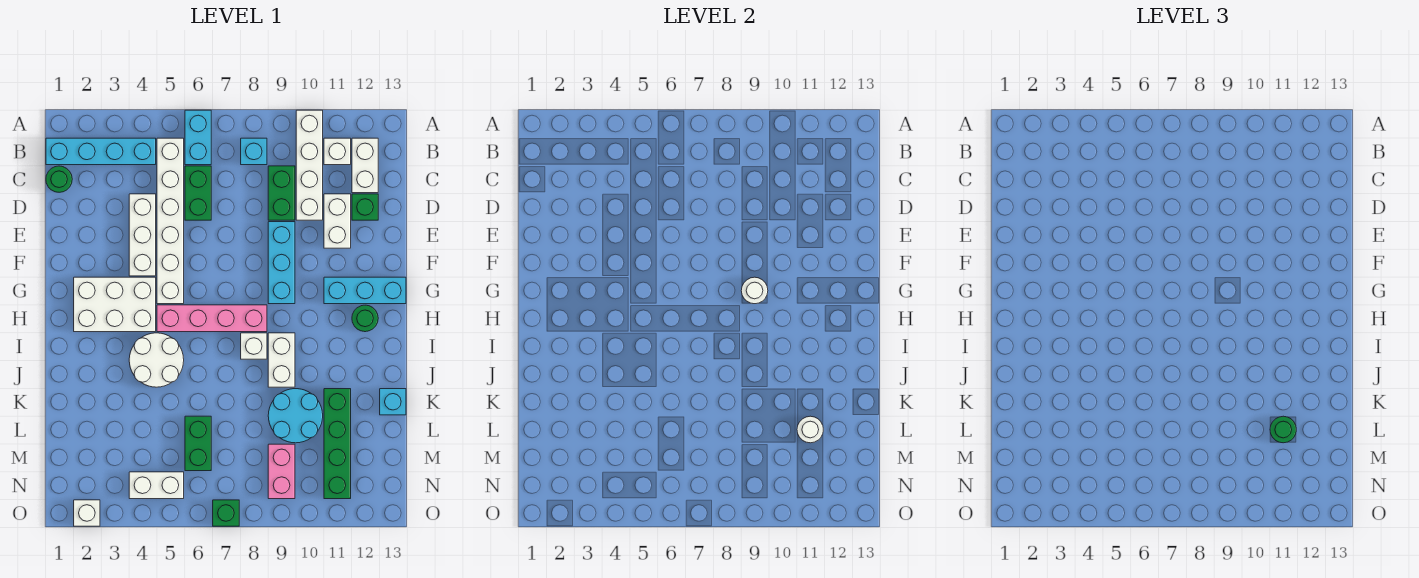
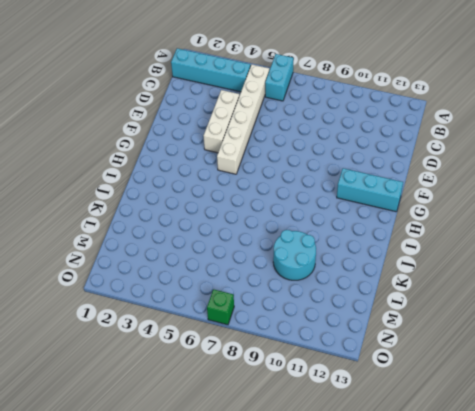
none -> white 1x4 brick [296,110,323,220]
none -> cyan 1x1 brick [241,138,267,165]
none -> white 1x1 brick [324,138,351,165]
none -> white 1x2 brick [352,138,378,193]

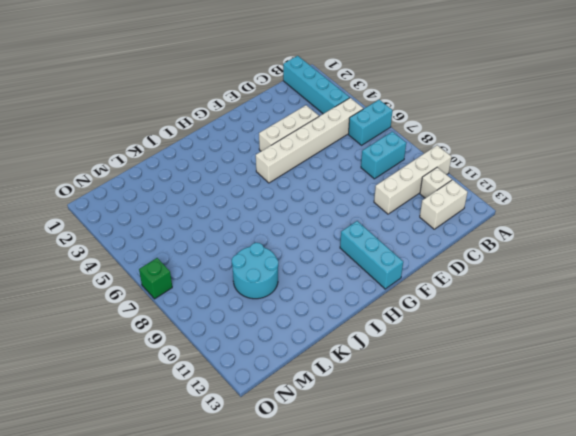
cyan 1x2 brick [361,132,406,179] -> cyan 1x1 brick [241,138,267,165]
none -> green 1x1 round brick [46,166,72,192]
none -> green 1x2 brick [185,166,211,220]
none -> green 1x2 brick [268,166,295,220]
none -> white 1x2 brick [324,194,351,248]

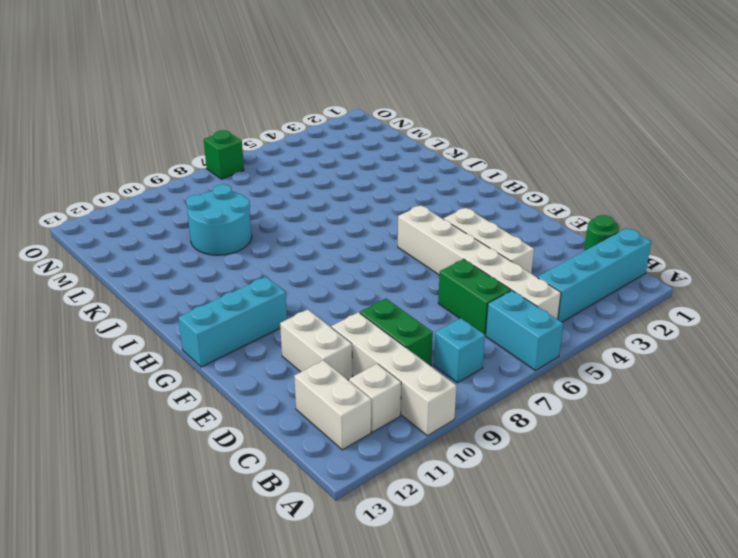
none -> green 1x1 brick [352,194,378,220]
none -> cyan 1x3 brick [268,222,295,304]
none -> white 2x3 brick [74,277,156,332]
none -> pink 1x4 brick [157,305,267,332]

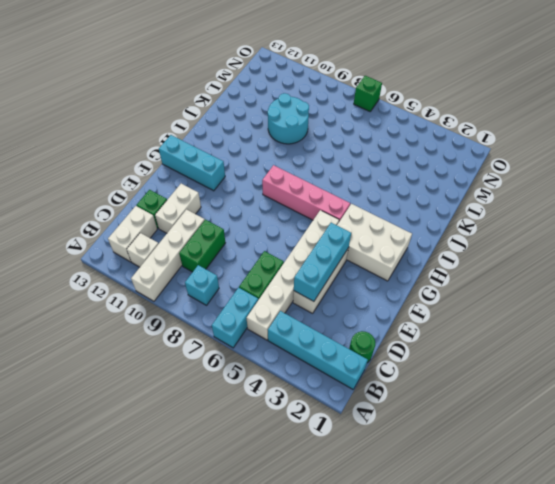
cyan 1x3 brick [294,223,351,301] -> cyan 1x3 brick moved to [268,222,295,304]
none -> green 1x1 round brick [352,305,378,332]
none -> white 2x2 round brick [129,333,184,387]
none -> white 1x1 brick [241,333,267,359]
none -> white 1x2 brick [268,333,295,387]

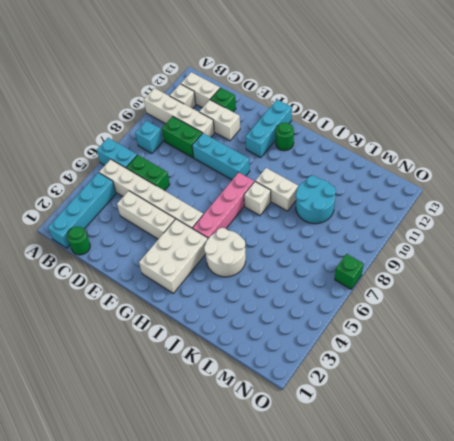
none -> green 1x4 brick [324,389,351,499]
none -> cyan 1x1 brick [380,389,406,415]
none -> green 1x2 brick [185,416,211,471]
none -> pink 1x2 brick [268,444,295,499]

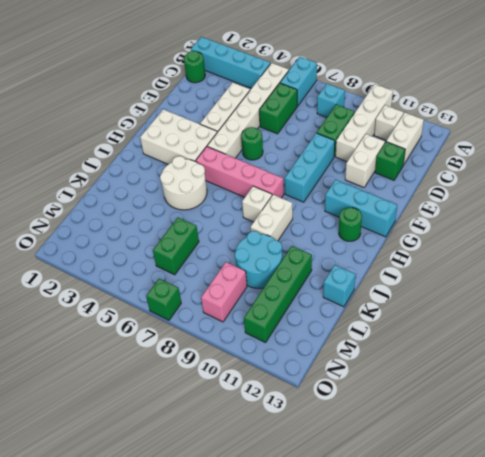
green 1x1 round brick [241,127,263,160] -> green 1x1 round brick moved to [1270,416,1296,443]
none -> white 1x2 brick [129,472,184,499]
none -> white 1x1 brick [74,500,100,526]
none -> white 1x1 round brick [741,277,768,304]
none -> white 1x1 round brick [797,416,823,443]

